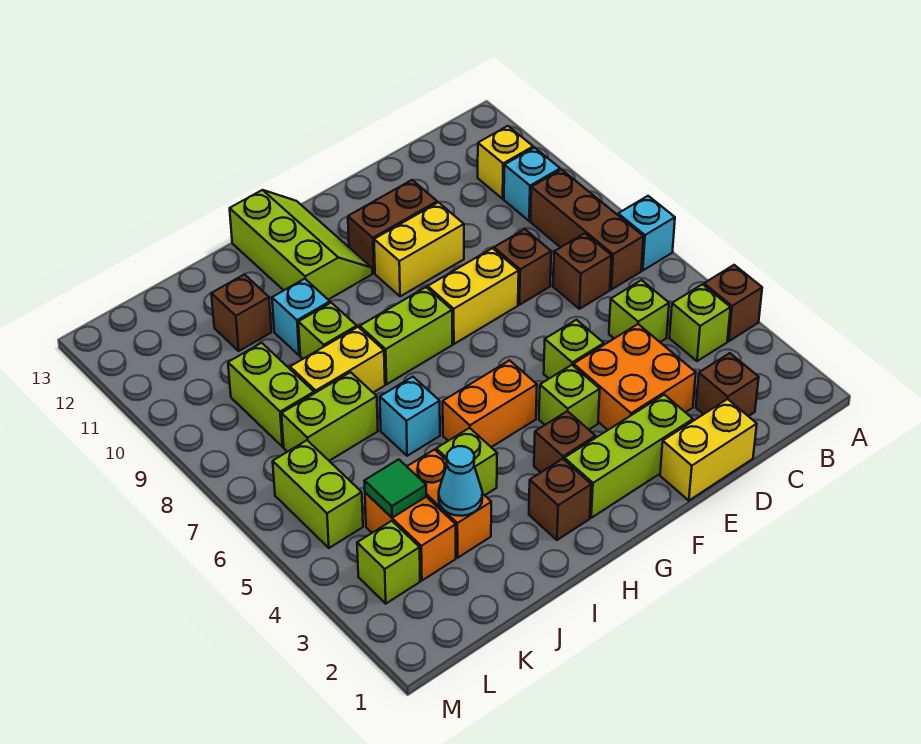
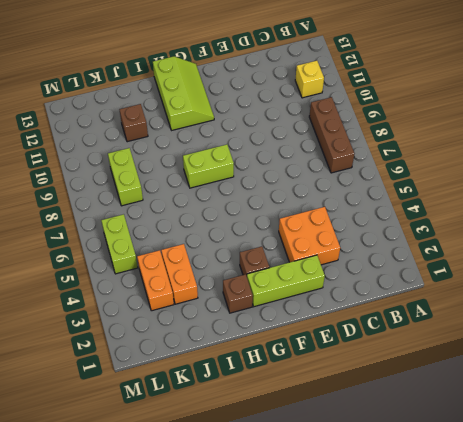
none -> brown 1x1 brick [704,265,762,341]
none -> cyan 1x1 brick [618,196,675,270]
none -> lime 1x1 brick [670,284,731,361]
none -> cyan 1x1 brick [504,148,560,221]

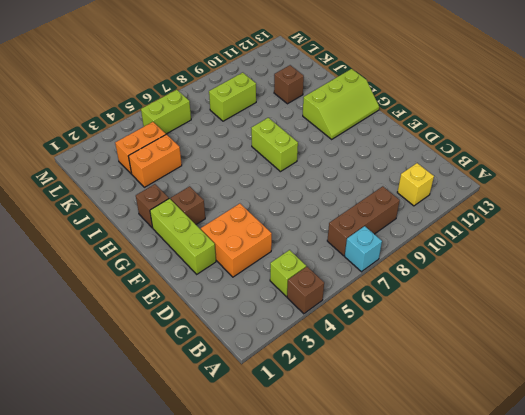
none -> cyan 1x1 brick [504,148,560,221]
none -> brown 1x1 brick [696,353,759,416]
none -> lime 1x1 brick [609,280,669,342]
none -> brown 1x1 brick [553,233,612,309]

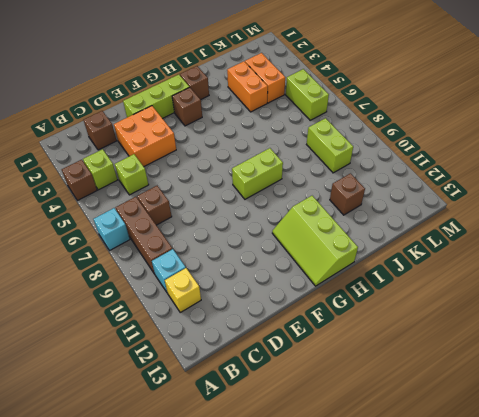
none -> yellow 1x2 brick [660,399,757,501]
none -> brown 1x1 brick [494,229,551,305]
none -> lime 1x1 brick [544,320,604,379]
none -> yellow 1x2 brick [428,248,519,344]

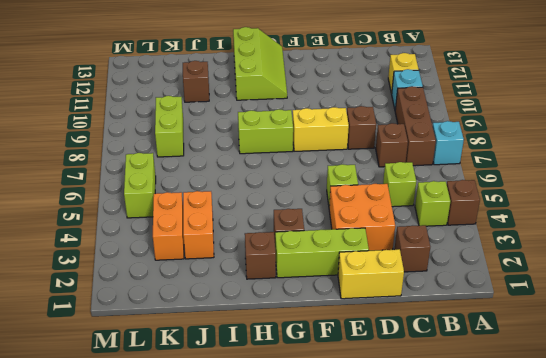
none -> yellow 1x2 brick [374,202,464,296]
none -> brown 1x2 brick [348,180,437,273]
none -> lime 1x1 brick [539,365,600,429]
none -> orange 1x2 brick [443,360,537,447]

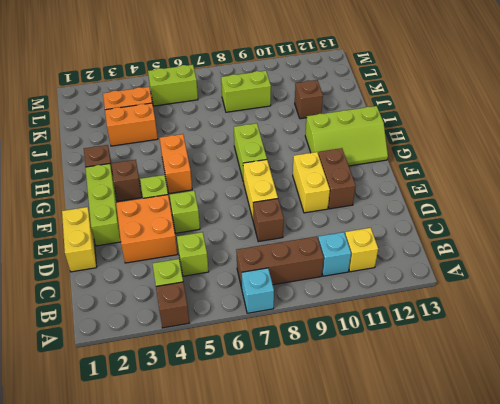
none -> brown 1x1 brick [696,353,759,416]
none -> brown 1x1 brick [553,233,612,309]
none -> lime 1x1 brick [436,428,497,495]
none -> cyan 1x1 brick [380,377,440,456]

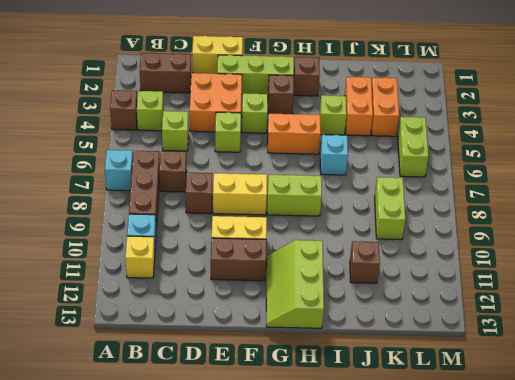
brown 1x2 brick [140,53,191,93] -> brown 1x1 brick [696,353,759,416]
none -> yellow 1x2 brick [290,327,385,393]
none -> lime 1x1 brick [298,303,357,359]
none -> cyan 1x1 brick [272,279,330,355]
none -> lime 1x2 brick [281,372,378,461]

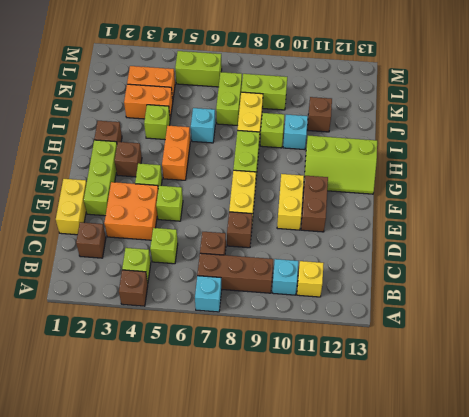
none -> lime 1x1 brick [357,521,420,604]
none -> cyan 1x1 cone [439,446,482,516]
none -> green 1x1 tile [364,459,427,518]

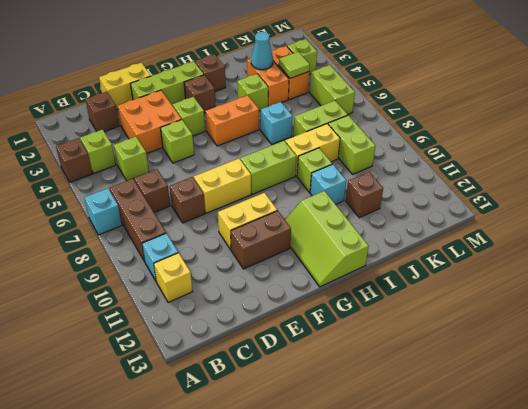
lime 1x1 tile [279,52,310,78] -> green 1x1 tile [364,459,427,518]

